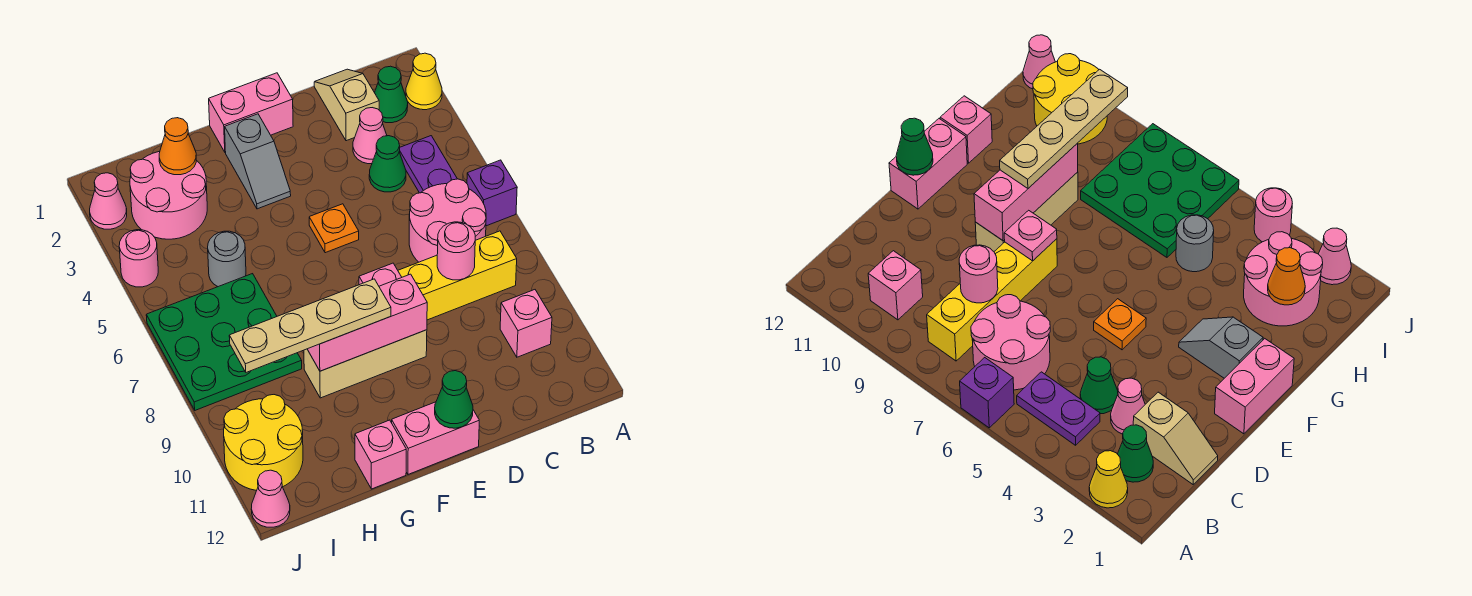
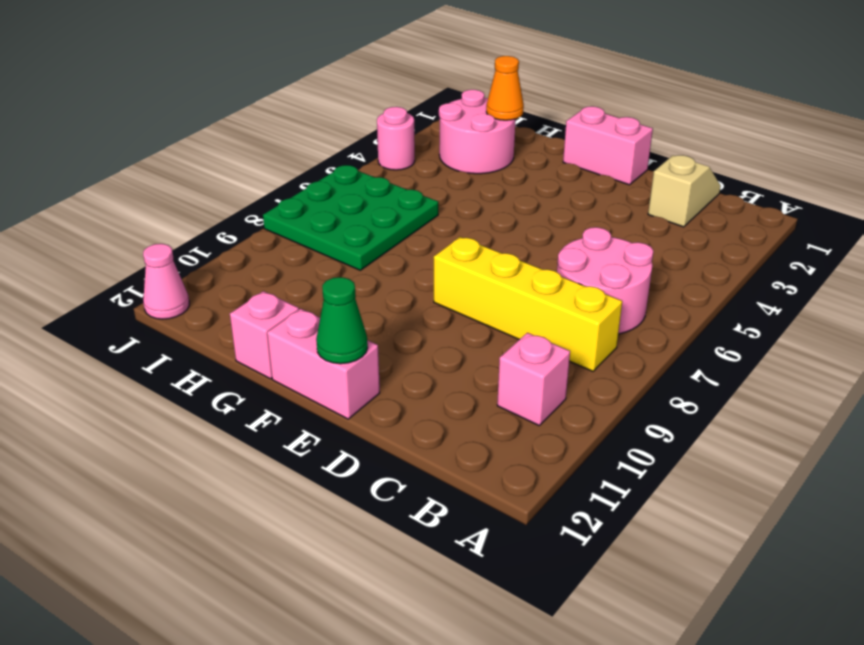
none -> yellow 1x1 cone [406,53,442,110]
none -> purple 1x1 brick [467,160,517,226]
none -> green 1x1 cone [375,66,408,123]

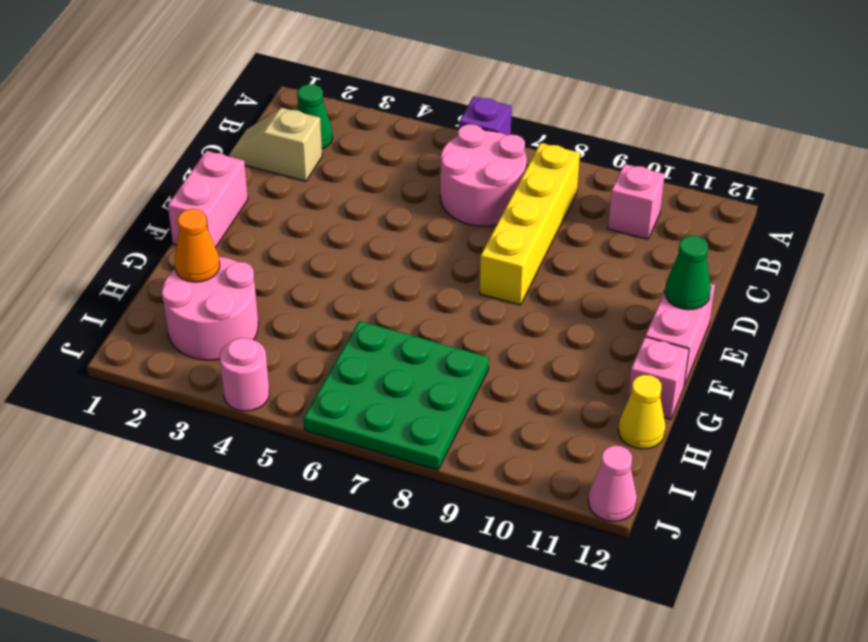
yellow 1x1 cone [618,375,666,449] -> yellow 1x1 cone moved to [406,53,442,110]
none -> purple 1x2 plate [399,136,457,193]
none -> pink 1x1 cone [353,108,387,164]
none -> green 1x1 cone [369,136,406,192]

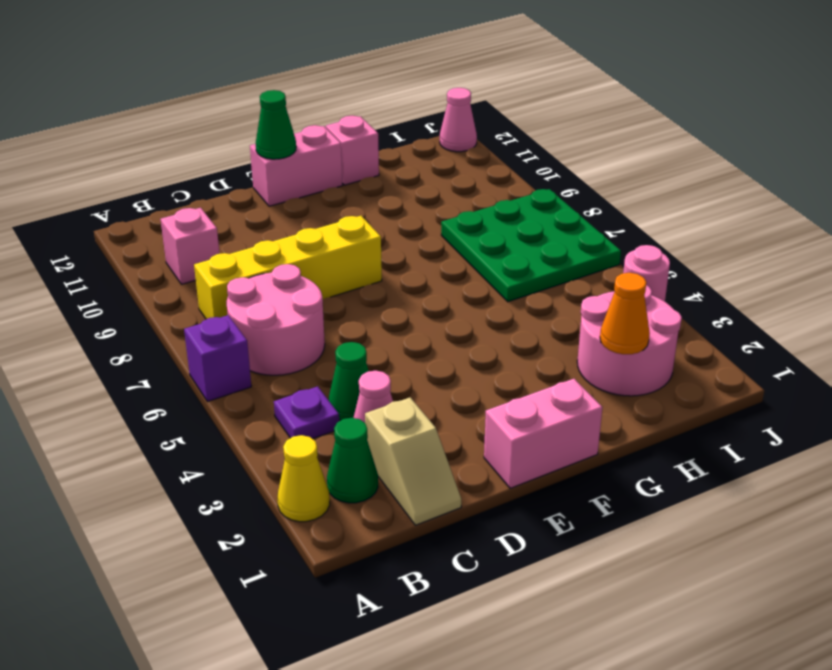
purple 1x1 plate [274,386,339,439] -> purple 1x2 plate [399,136,457,193]
none -> orange 1x1 plate [309,204,359,253]
none -> tan 1x3 brick [304,330,427,398]
none -> grey 1x2 slope [225,114,291,209]

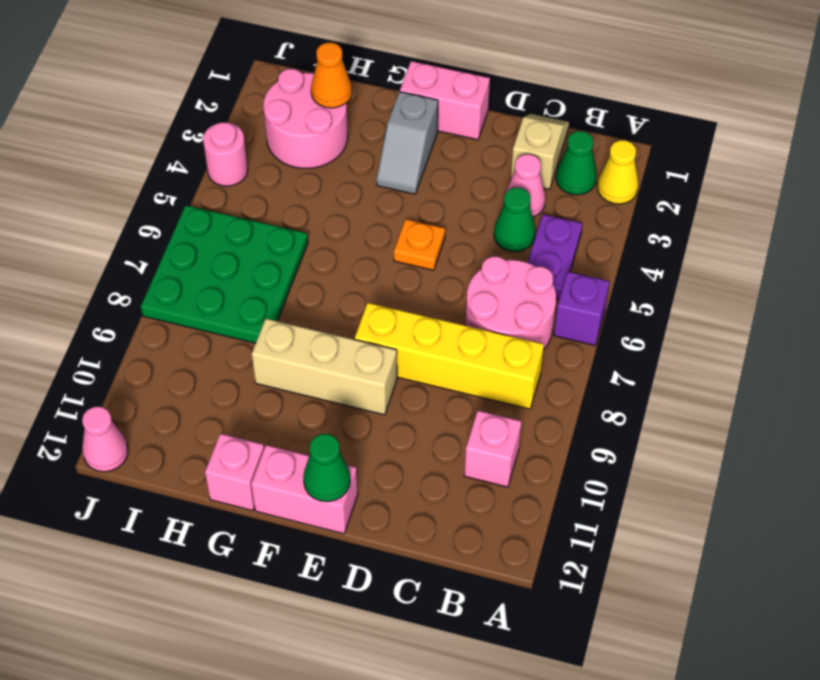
none -> grey 1x1 round brick [208,231,246,287]
none -> yellow 2x2 round brick [224,395,303,491]
none -> pink 1x1 cone [90,173,127,229]

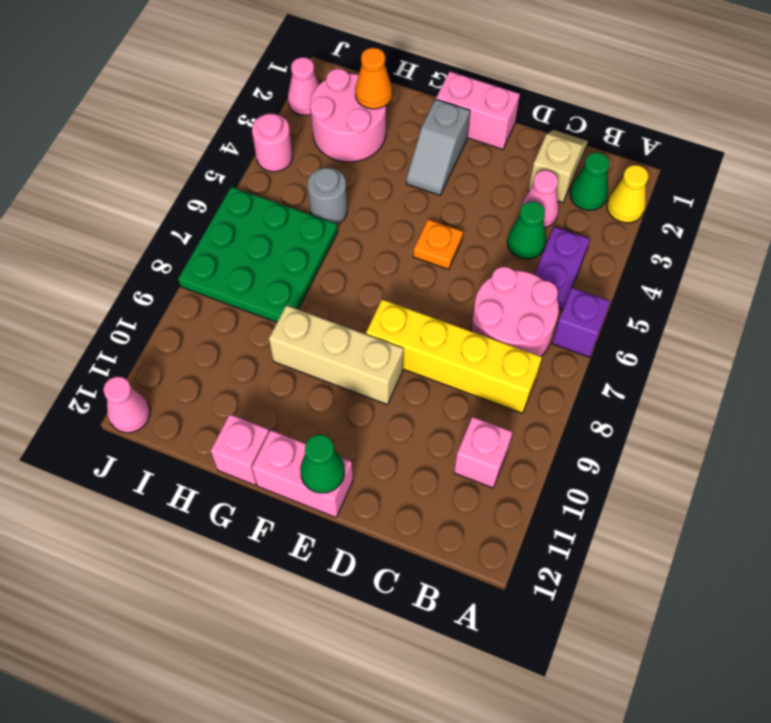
none -> yellow 2x2 round brick [224,395,303,491]
none -> pink 1x1 round brick [437,222,475,280]
none -> pink 1x1 plate [359,263,402,286]

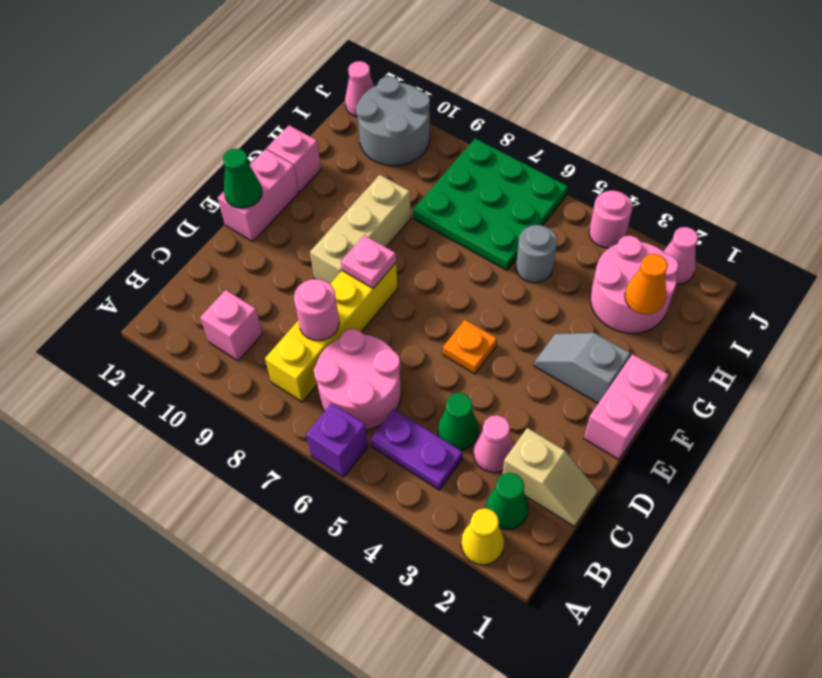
grey 2x2 round brick [356,76,430,166] -> yellow 2x2 round brick [224,395,303,491]
none -> pink 1x3 brick [307,274,427,371]
none -> tan 1x4 plate [229,279,391,372]

